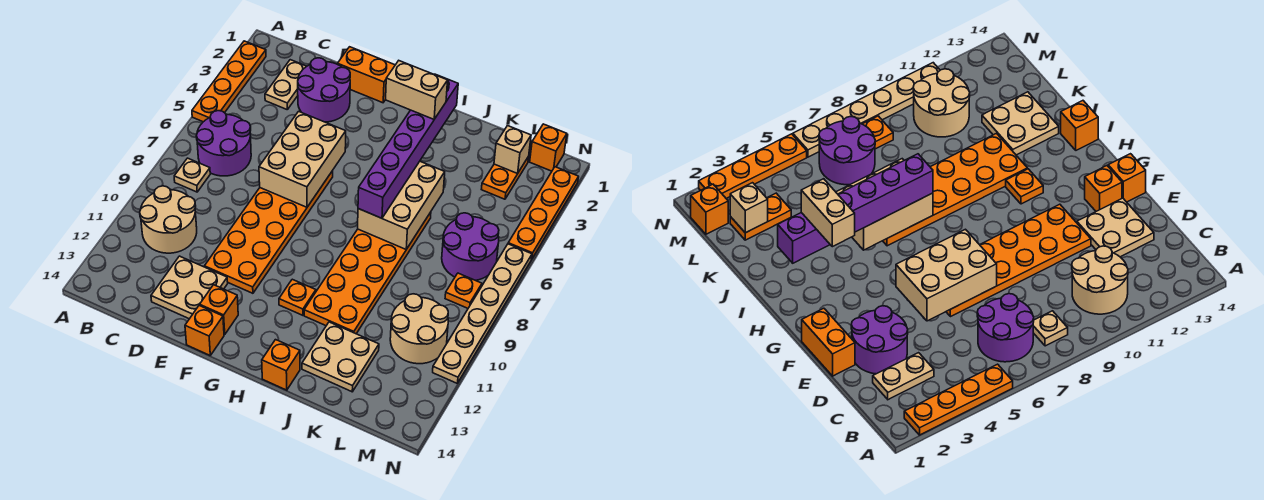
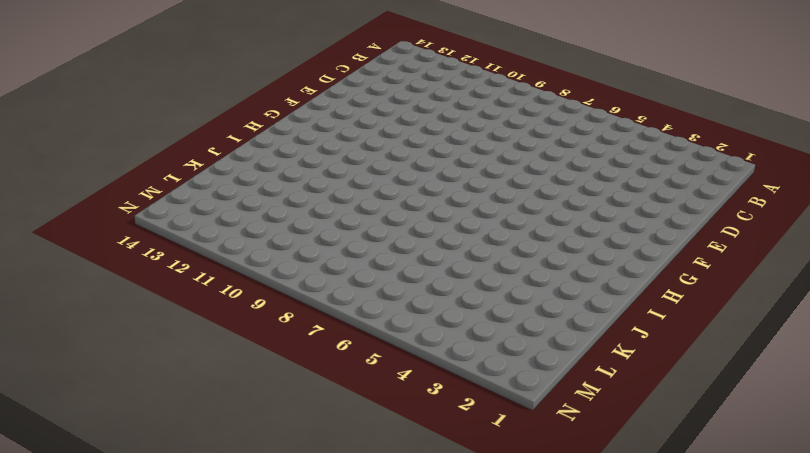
none -> orange 1x4 plate [192,41,266,122]
none -> purple 2x2 round brick [196,111,251,176]
none -> tan 1x1 plate [174,158,210,192]

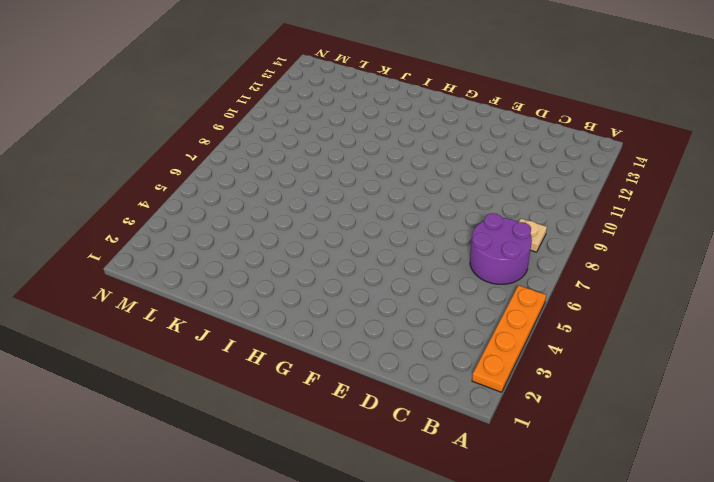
none -> tan 2x2 round brick [140,186,197,253]
none -> tan 1x2 plate [265,60,307,109]
none -> purple 2x2 round brick [298,58,350,122]

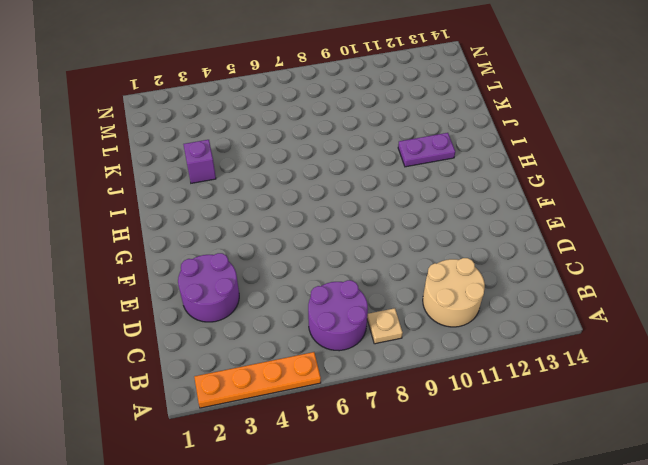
purple 1x2 plate [398,133,455,167] -> orange 2x6 plate [304,212,431,334]
purple 1x1 brick [183,140,216,183] -> none
none -> tan 1x2 plate [265,60,307,109]
none -> tan 2x2 plate [151,256,228,319]
none -> orange 1x2 brick [338,47,395,103]

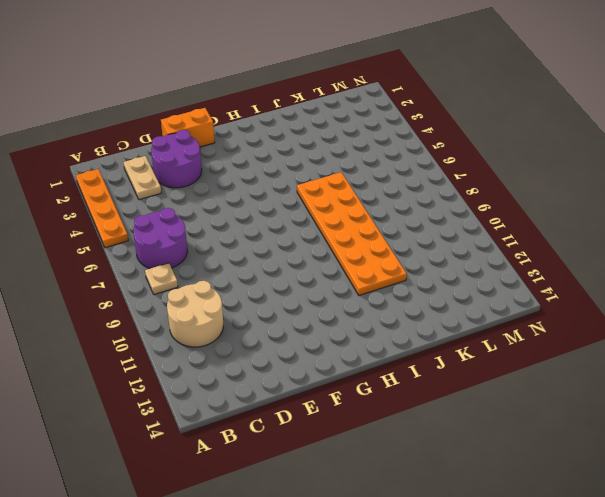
none -> tan 2x2 plate [151,256,228,319]
none -> orange 2x6 plate [204,171,333,293]
none -> orange 1x1 brick [200,285,238,335]

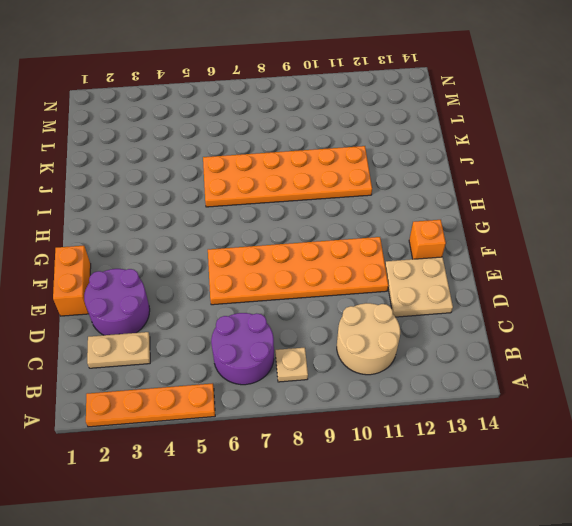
none -> orange 1x1 brick [185,305,224,355]
none -> orange 1x1 plate [279,279,316,315]
none -> orange 1x1 brick [262,340,300,390]

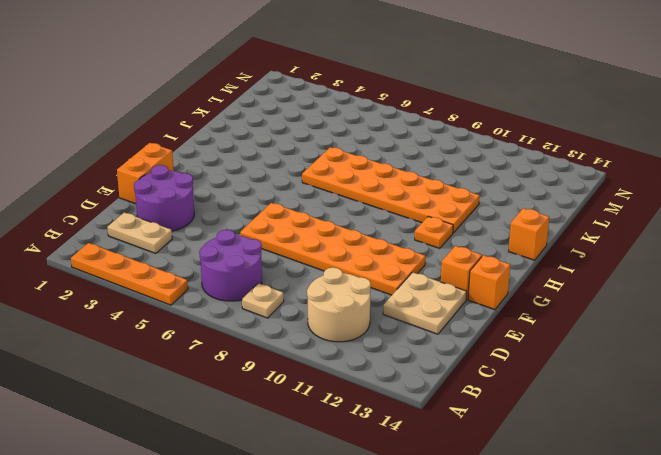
none -> tan 2x2 plate [302,322,379,392]
none -> orange 1x2 plate [481,157,529,199]
none -> purple 2x2 round brick [442,213,499,280]

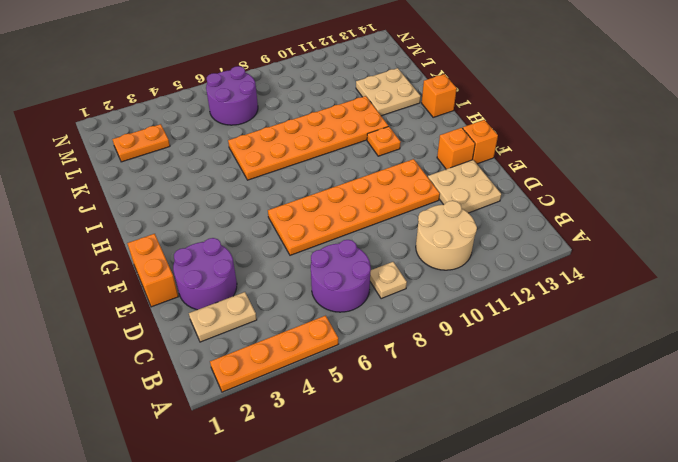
none -> tan 2x2 round brick [390,294,448,364]
none -> orange 1x1 brick [530,124,567,171]
none -> orange 1x1 plate [445,273,482,308]

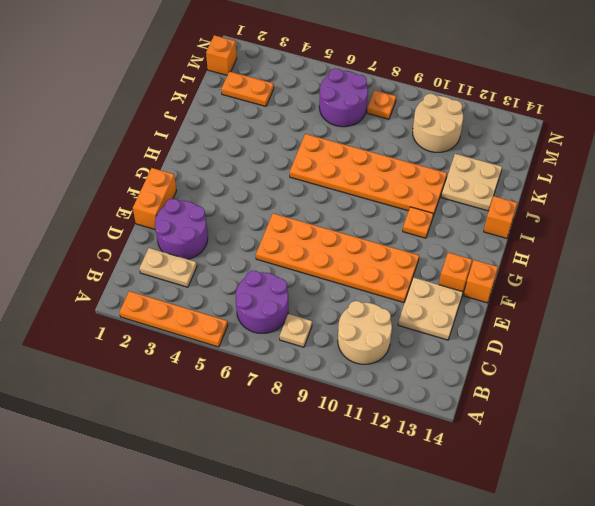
none -> orange 1x4 plate [508,167,578,259]
none -> tan 1x6 plate [433,244,532,383]
none -> tan 2x3 brick [259,111,346,207]

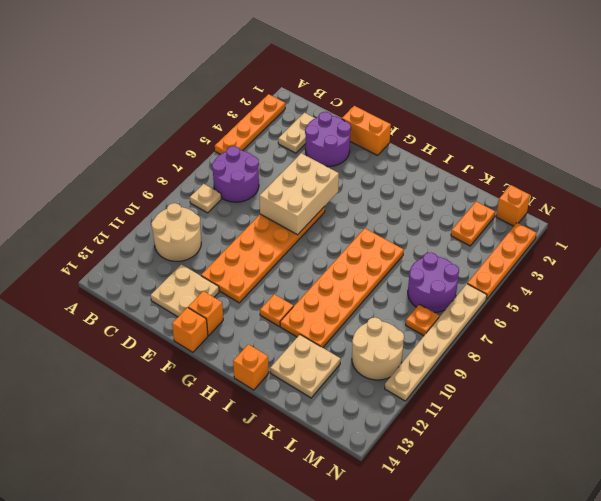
none -> tan 2x3 brick [358,161,445,249]
none -> tan 1x1 brick [494,126,531,173]
none -> purple 1x6 brick [358,74,458,218]

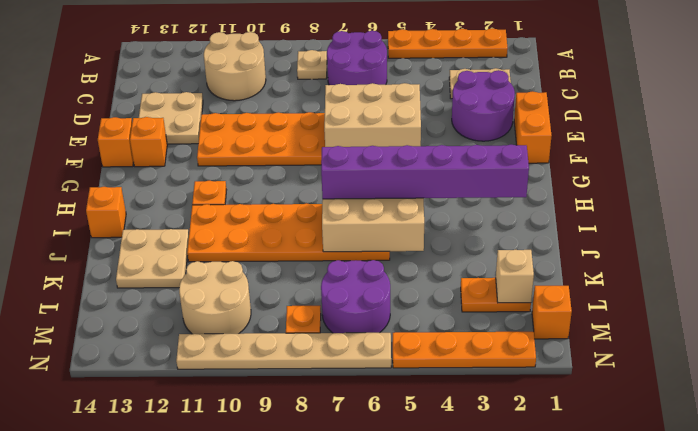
none -> tan 1x2 brick [386,61,448,119]

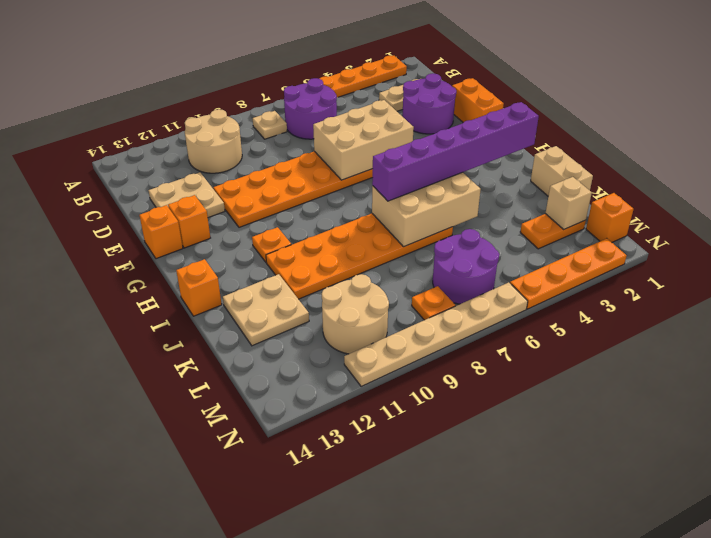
tan 1x2 brick [531,146,593,196] -> tan 1x2 brick moved to [386,61,448,119]

